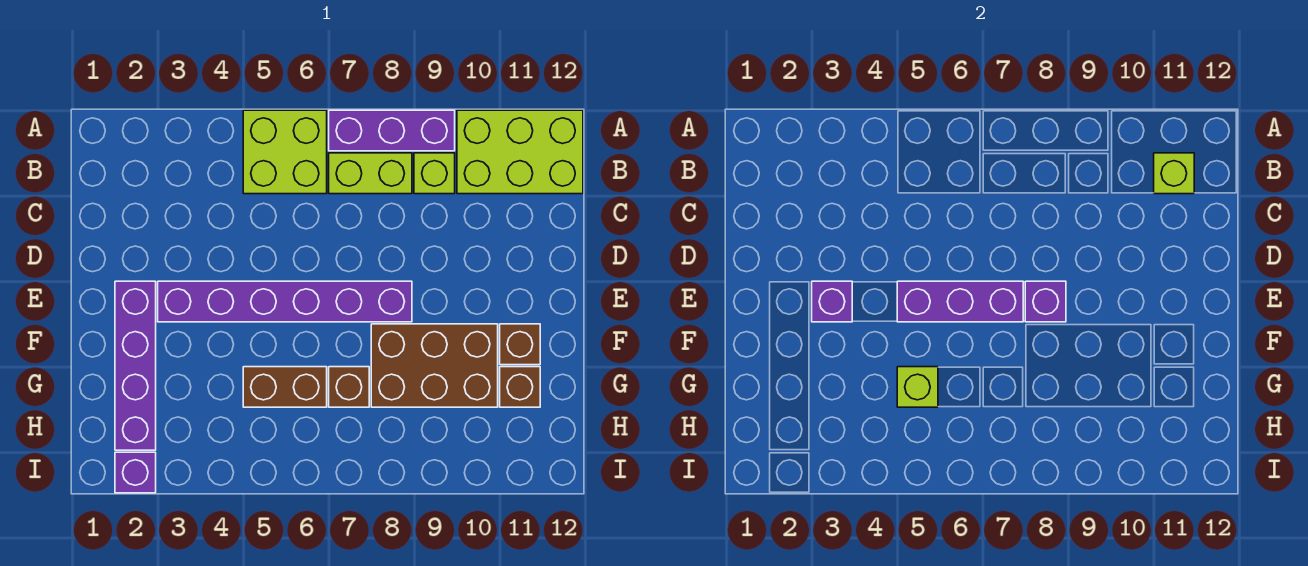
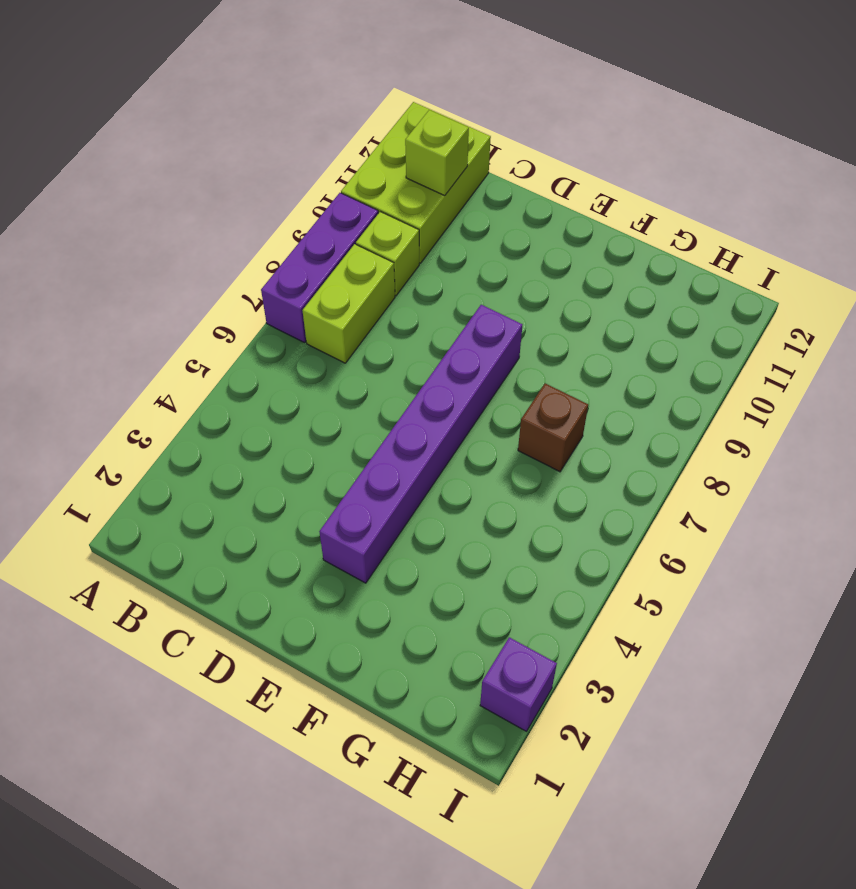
none -> lime 2x2 brick [243,110,327,194]
none -> purple 1x4 brick [115,281,156,450]
none -> brown 2x3 brick [371,324,498,407]

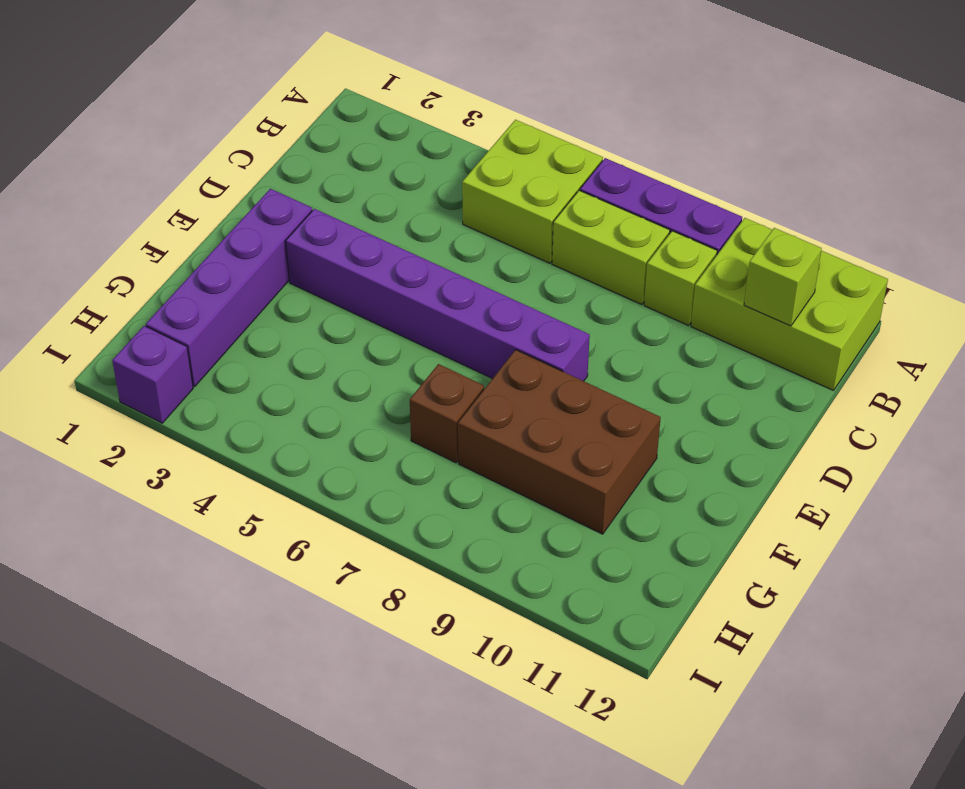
none -> brown 1x1 brick [500,324,540,365]
none -> brown 1x2 brick [243,367,327,407]
none -> brown 1x1 brick [500,367,540,407]

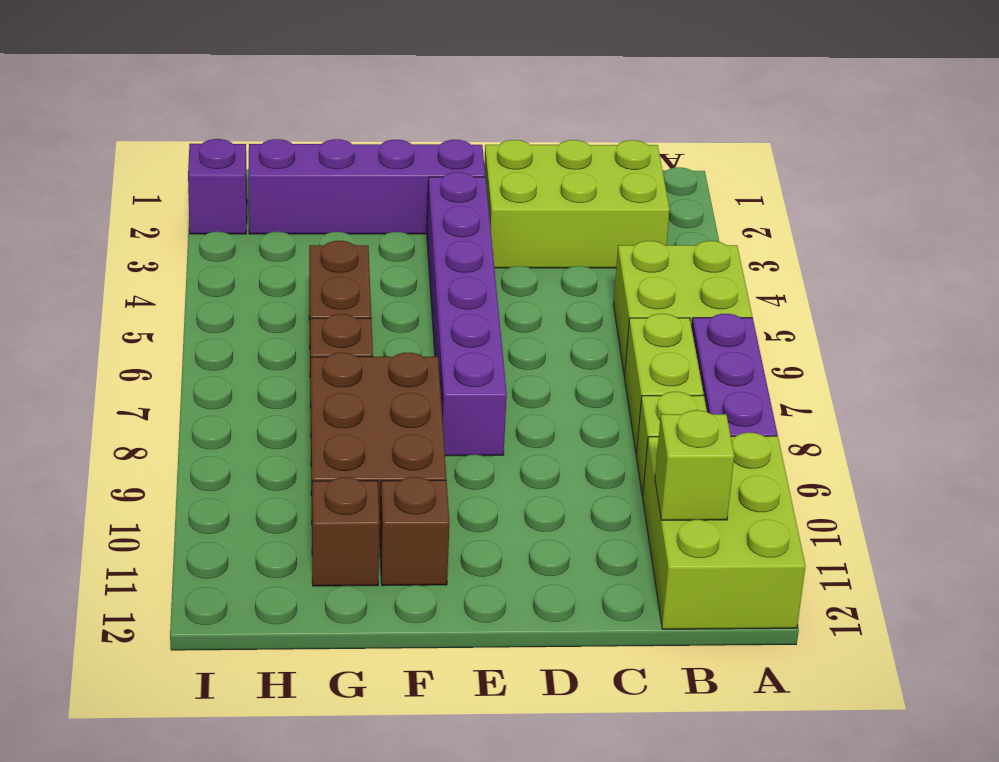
lime 2x3 brick [484,140,670,268] -> none
none -> purple 1x1 brick [812,281,852,322]
none -> purple 1x3 brick [897,281,1023,322]
none -> purple 1x1 brick [1025,281,1066,322]

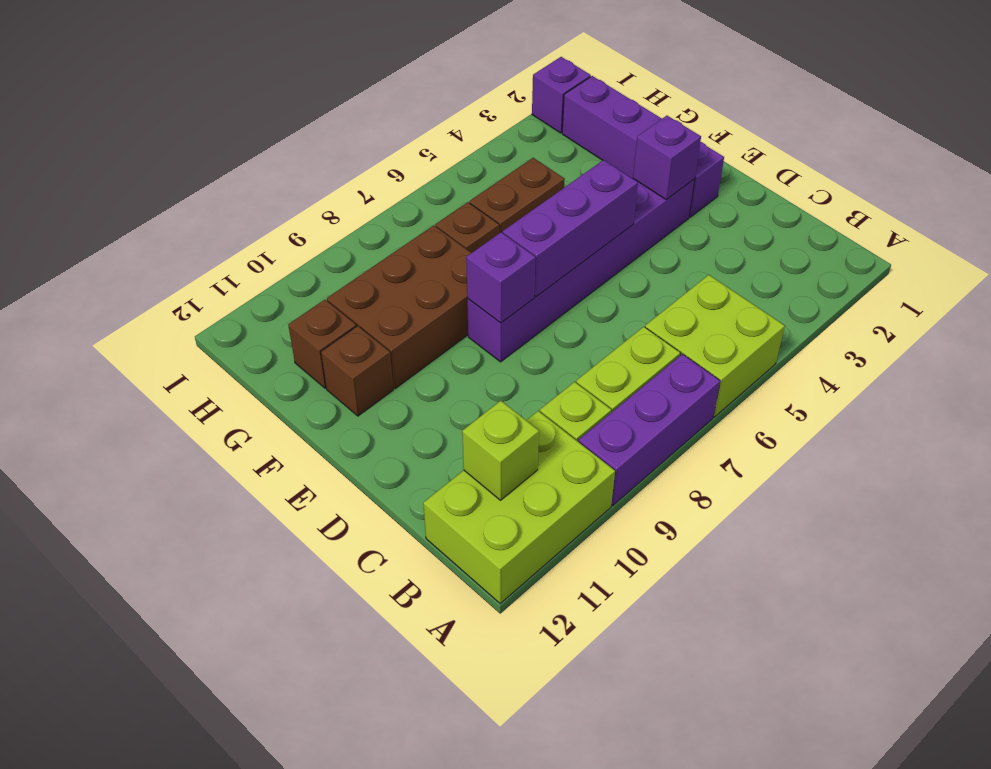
none -> lime 1x1 brick [897,367,938,407]

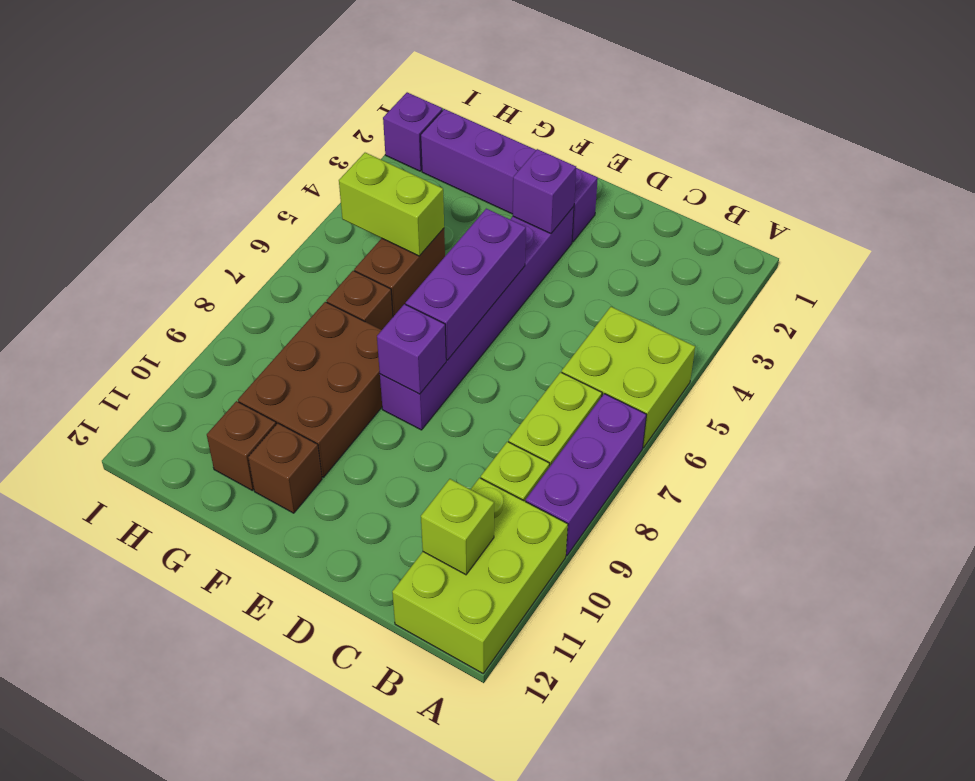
lime 1x2 brick [339,153,444,256] -> lime 1x1 brick [897,367,938,407]

